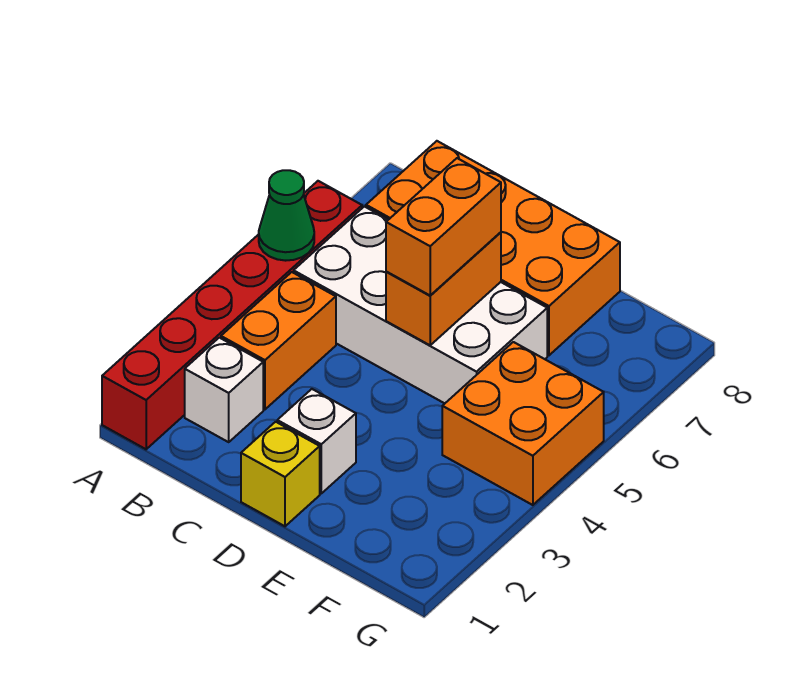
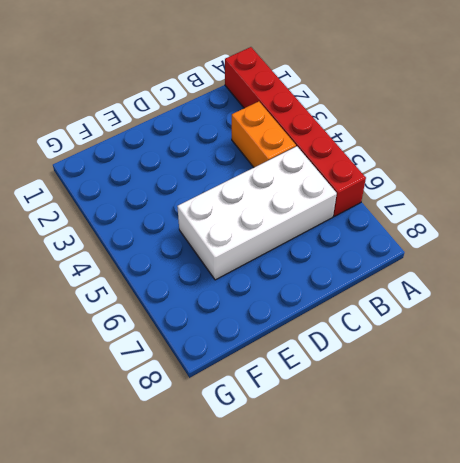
none -> white 1x1 brick [185,338,263,442]
none -> orange 2x4 brick [366,141,620,355]

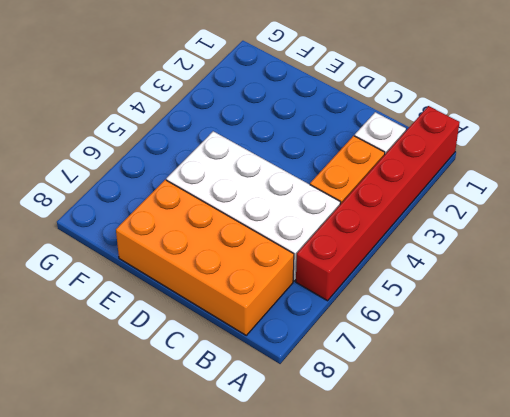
none -> yellow 1x1 brick [241,422,320,526]
none -> white 1x1 brick [277,389,356,493]

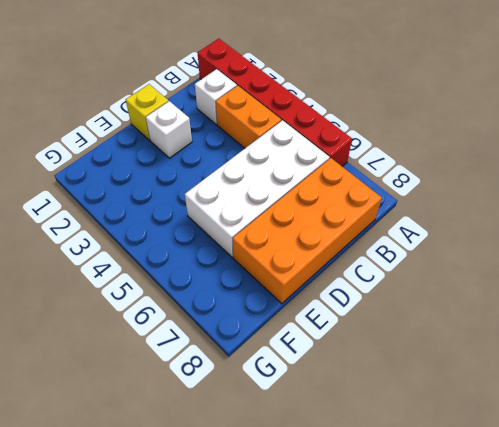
none -> orange 2x2 brick [442,342,604,505]
none -> green 1x1 cone [259,170,314,261]

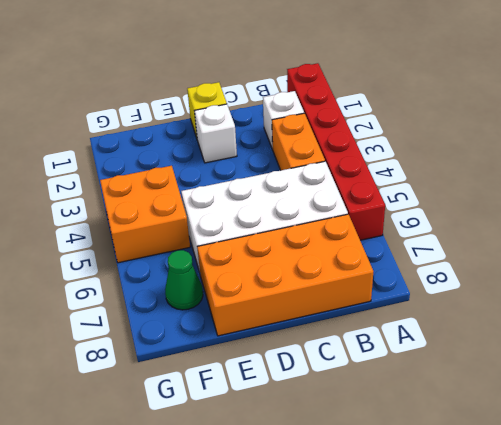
green 1x1 cone [165,250,203,310] -> green 1x1 cone moved to [259,170,314,261]
none -> orange 1x2 brick [386,232,501,345]
none -> orange 1x2 brick [386,158,501,295]

